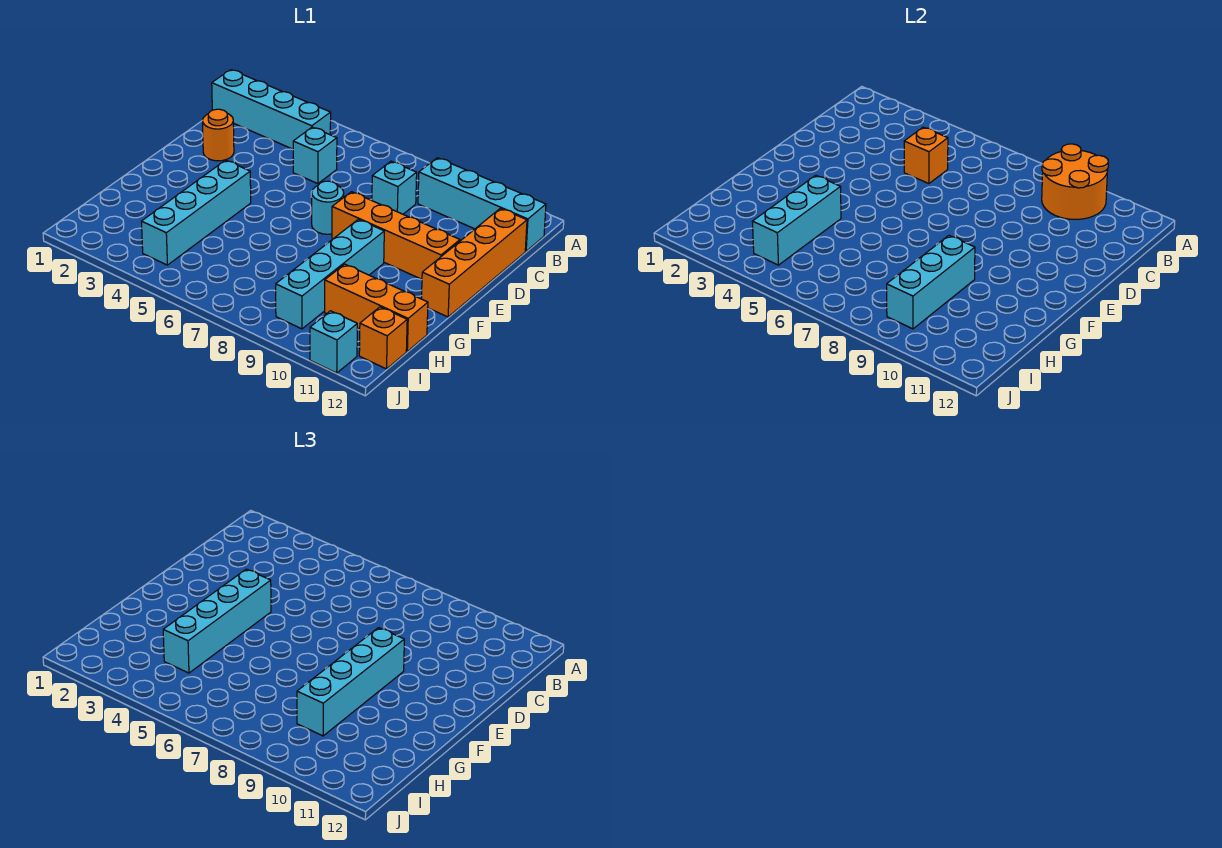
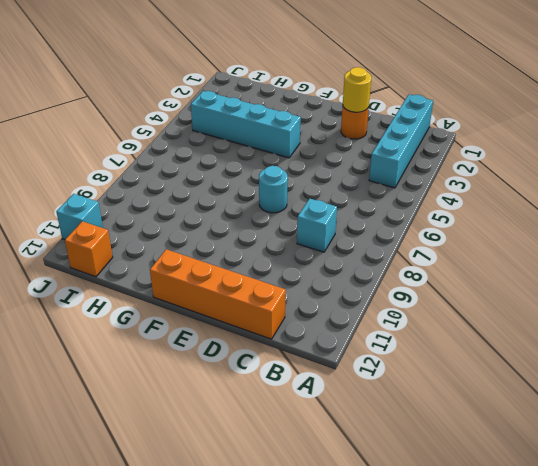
yellow 1x1 round brick [343,67,371,112] -> none
none -> cyan 1x4 brick [418,158,546,251]
none -> cyan 1x1 brick [293,127,337,184]
none -> orange 1x4 brick [332,192,460,279]

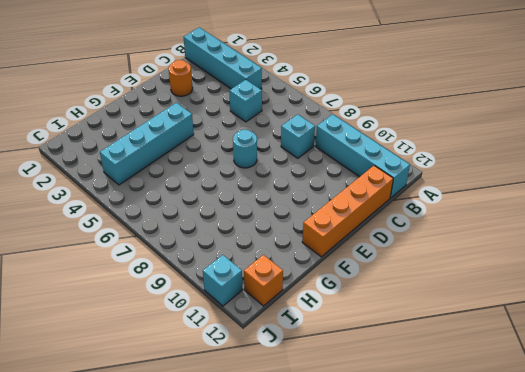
none -> orange 1x4 brick [332,192,460,279]
none -> cyan 1x4 brick [276,219,384,329]
none -> orange 1x3 brick [325,264,428,351]

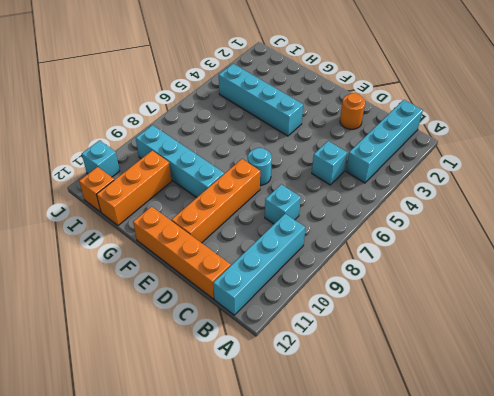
none -> orange 2x2 round brick [1042,144,1108,219]
none -> orange 1x1 brick [904,127,948,184]
none -> cyan 1x3 brick [752,175,841,265]

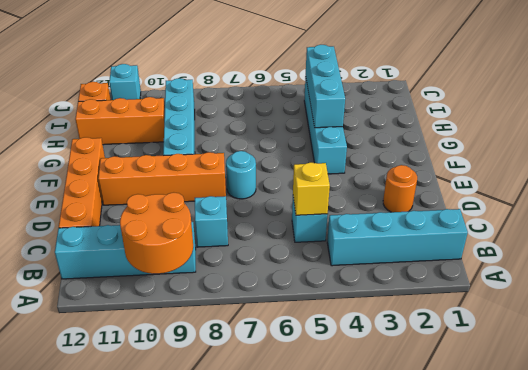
yellow 1x1 brick [293,162,330,215] -> orange 1x1 brick [904,127,948,184]
none -> cyan 1x3 brick [887,236,975,329]
none -> cyan 1x4 brick [163,569,271,673]
none -> cyan 1x4 brick [297,628,404,736]

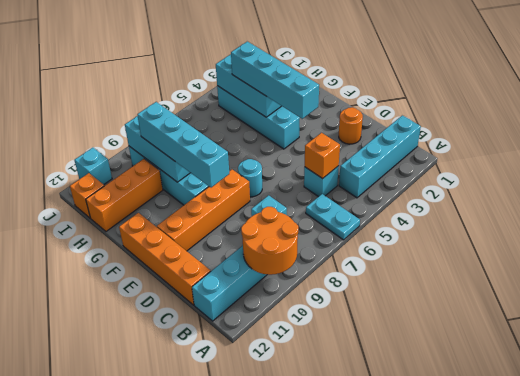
cyan 1x2 plate [306,194,360,240] -> none

